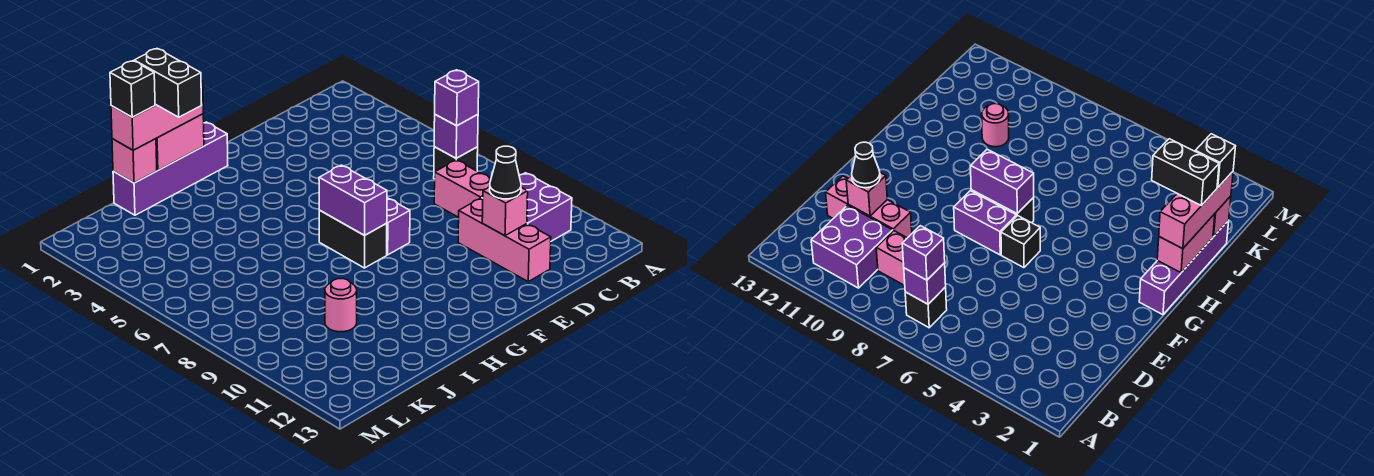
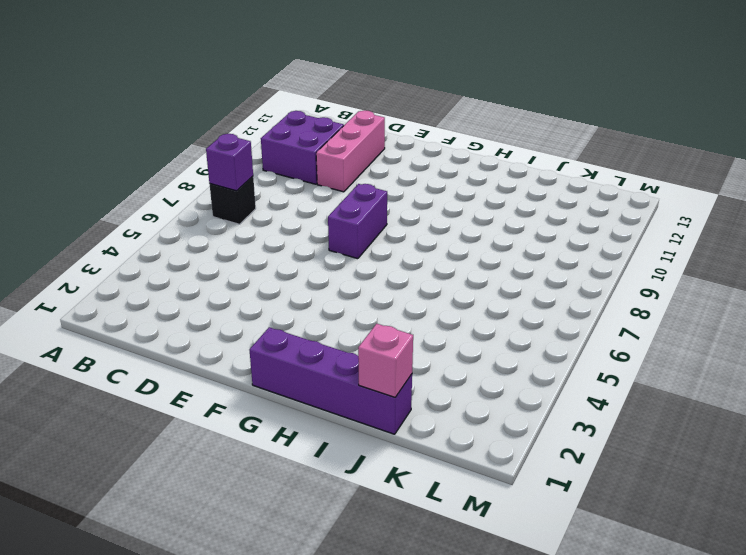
none -> pink 1x2 brick [434,160,491,217]
none -> black 1x1 brick [1001,216,1040,268]
none -> black 1x2 brick [319,210,387,268]

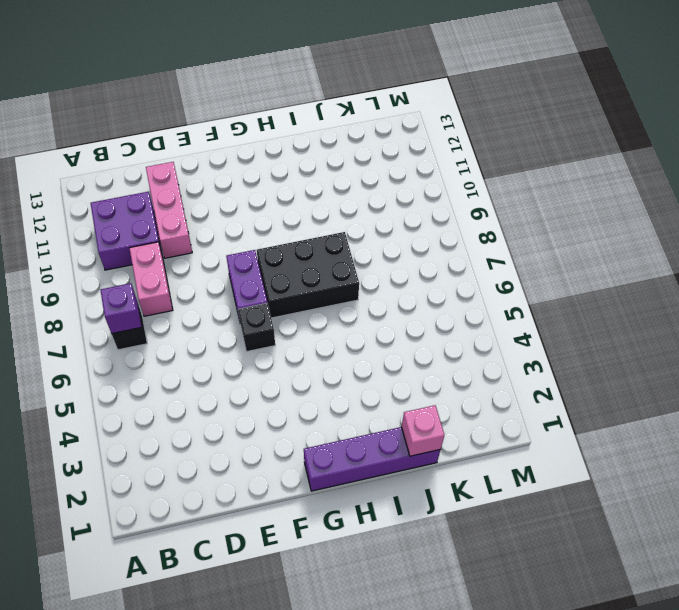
black 2x3 brick [257,232,359,318] -> black 1x2 brick [319,210,387,268]
none -> pink 1x1 round brick [325,279,357,332]
none -> pink 1x1 brick [482,187,528,236]
none -> purple 1x2 brick [319,165,387,235]

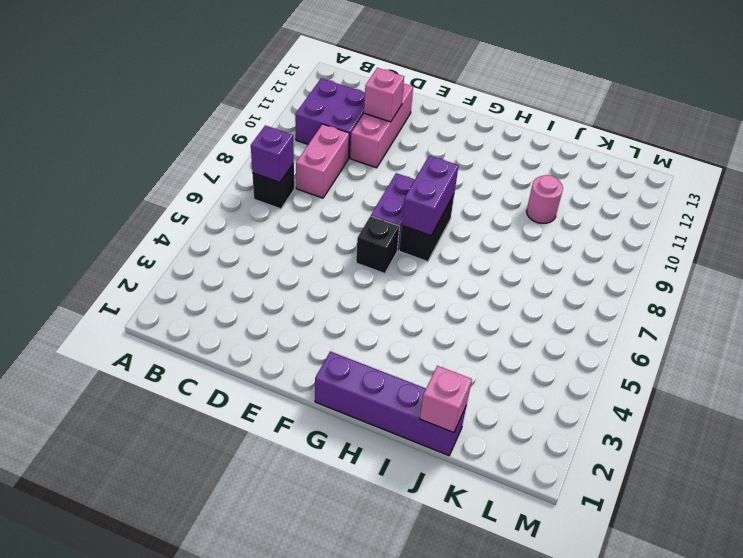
none -> pink 1x2 brick [156,114,204,170]
none -> purple 1x1 brick [435,70,479,126]
none -> black 1x1 cone [490,146,521,199]

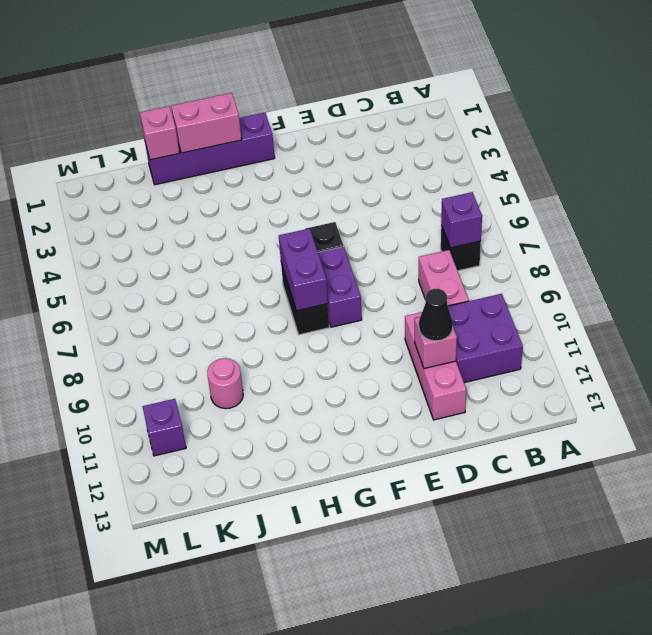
purple 1x1 brick [142,399,186,456] -> purple 1x1 brick moved to [435,70,479,126]
none -> pink 1x3 brick [111,80,203,150]
none -> black 1x2 brick [134,49,201,117]
none -> black 1x1 brick [110,61,155,117]

